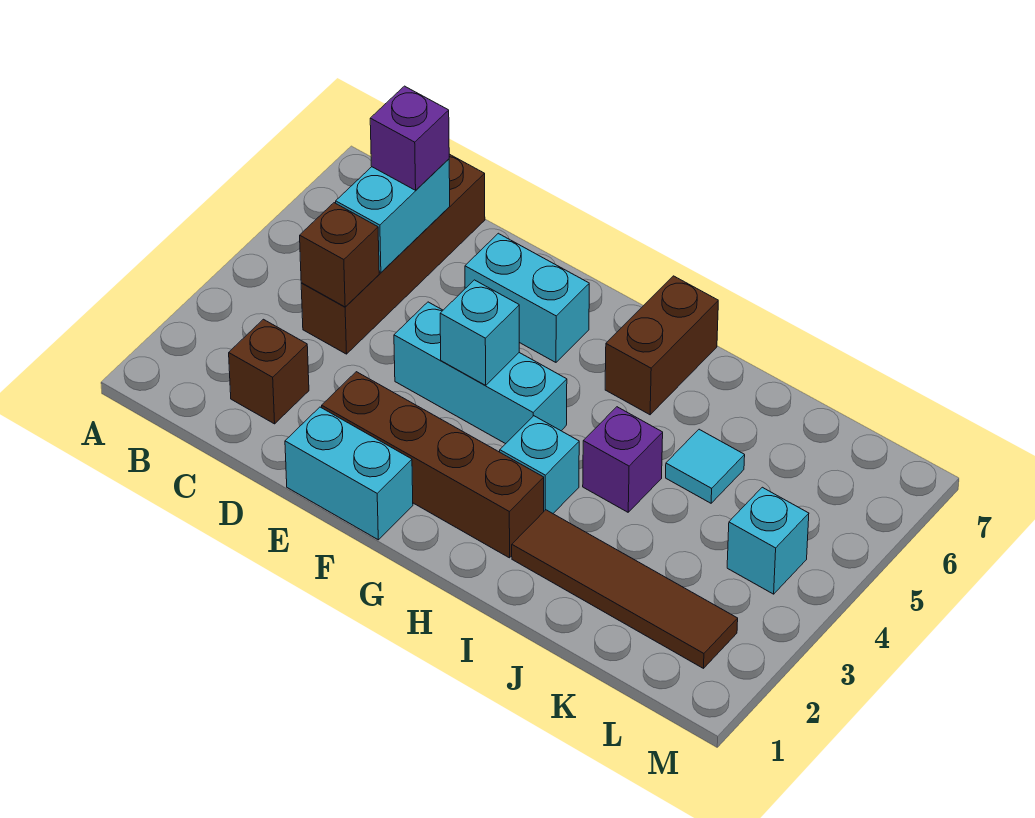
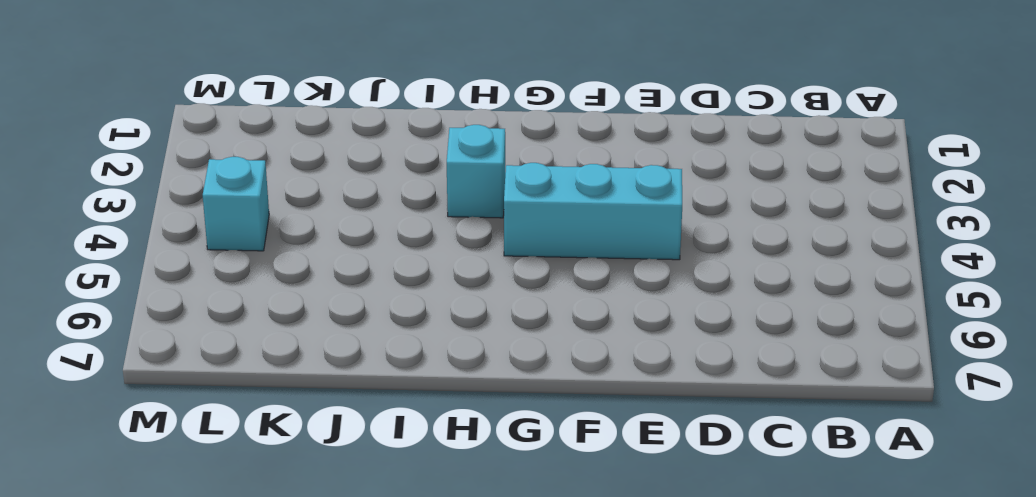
none -> brown 1x1 brick [229,319,309,424]
none -> brown 1x4 brick [301,154,485,354]
none -> cyan 1x2 brick [285,407,413,540]

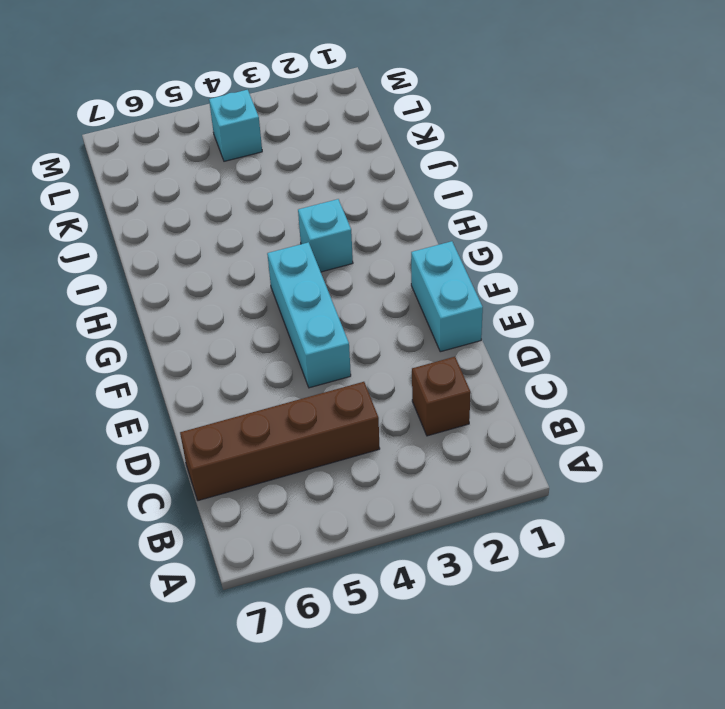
none -> brown 1x4 brick [322,372,544,558]
none -> cyan 1x2 brick [465,233,589,362]
none -> brown 1x2 brick [605,276,718,415]

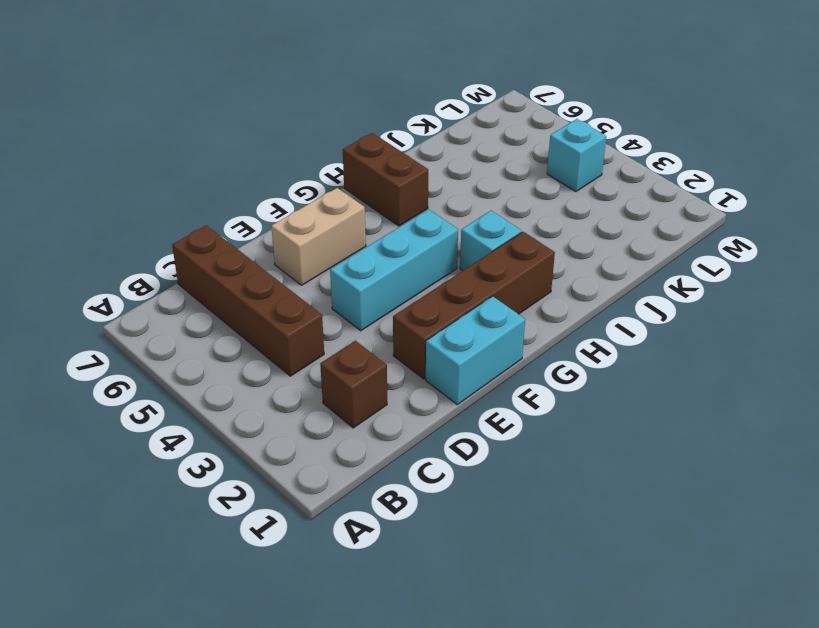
tan 1x2 brick [271,188,366,285] -> cyan 1x2 brick [465,233,589,362]
none -> brown 1x4 tile [512,510,738,668]
none -> purple 1x1 brick [583,407,663,512]
none -> cyan 1x1 tile [666,429,745,503]

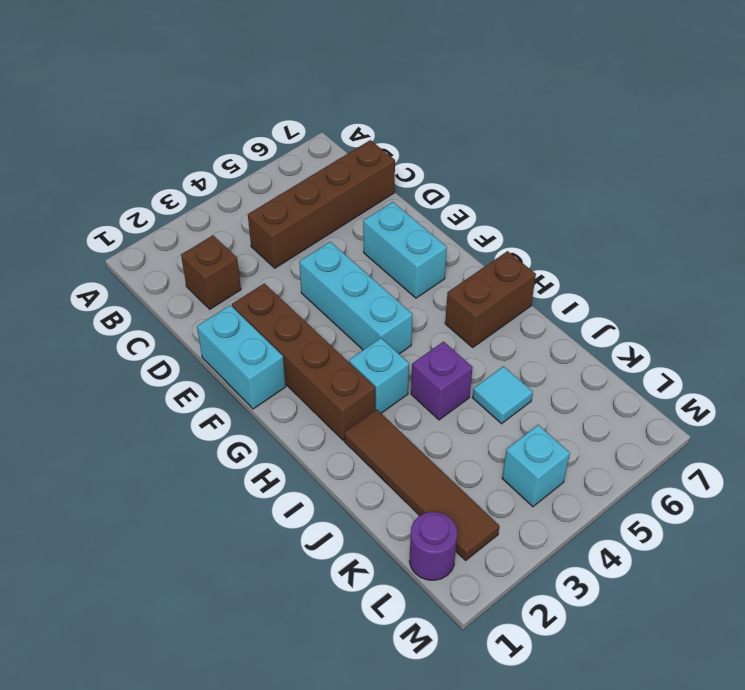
purple 1x1 round brick [409,512,457,580] -> none
none -> brown 1x1 brick [300,203,379,307]
none -> cyan 1x2 brick [336,159,450,272]
none -> cyan 1x1 brick [440,280,519,385]

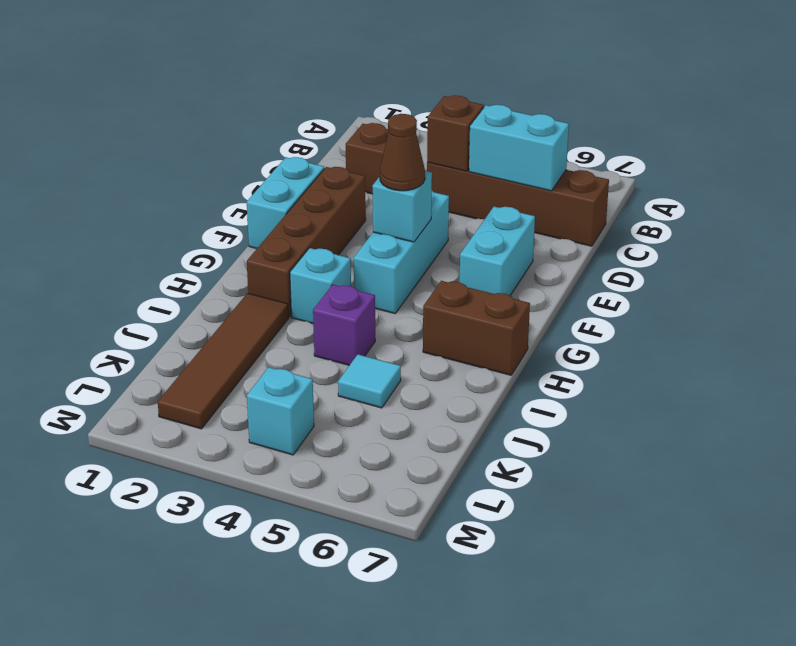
brown 1x1 cone [380,114,425,191] -> none
none -> purple 1x1 brick [370,86,449,190]

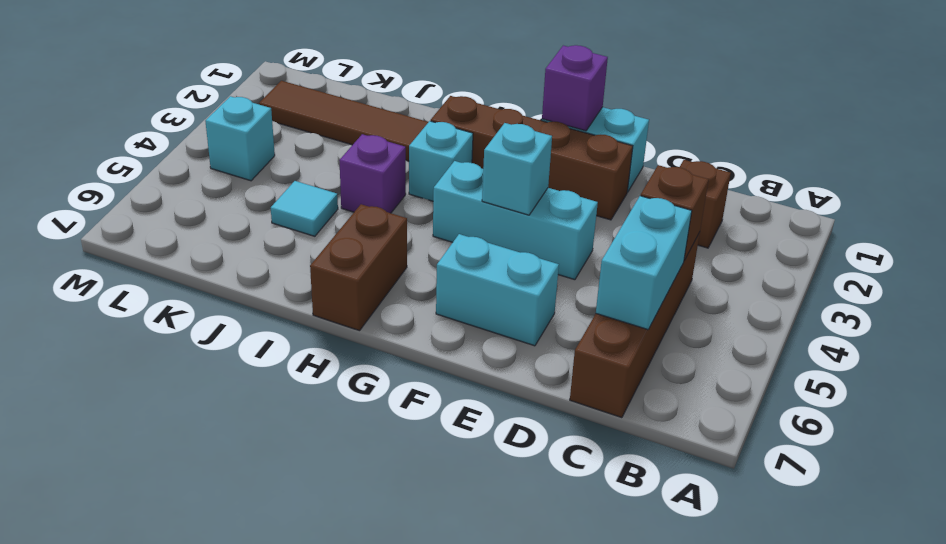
purple 1x1 brick [542,45,608,131] -> purple 1x1 brick moved to [370,86,449,190]

